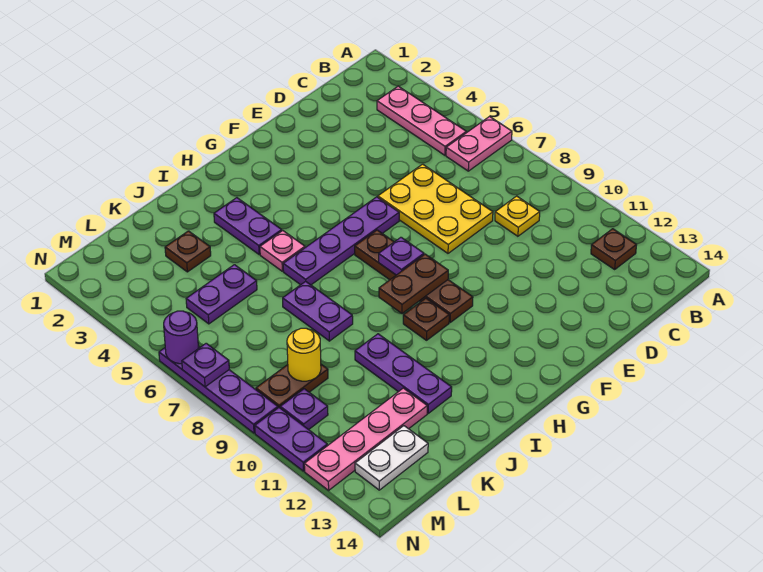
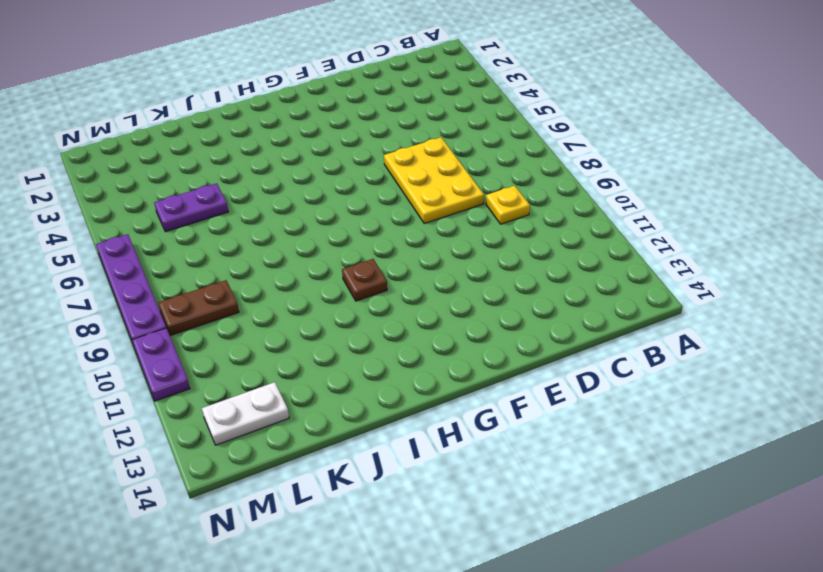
none -> pink 1x2 plate [446,117,512,171]
none -> pink 1x3 plate [377,86,466,155]
none -> brown 1x1 plate [591,229,636,269]

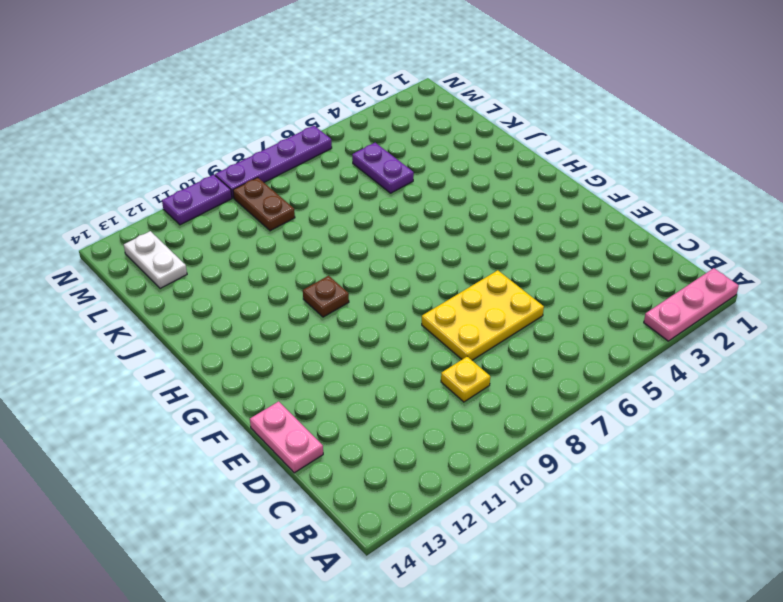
pink 1x3 plate [644,268,739,341] -> pink 1x3 plate moved to [377,86,466,155]
pink 1x2 plate [250,401,323,473] -> pink 1x2 plate moved to [446,117,512,171]
none -> brown 1x1 plate [591,229,636,269]
none -> purple 1x4 plate [283,197,399,285]
none -> brown 1x4 plate [355,230,473,322]

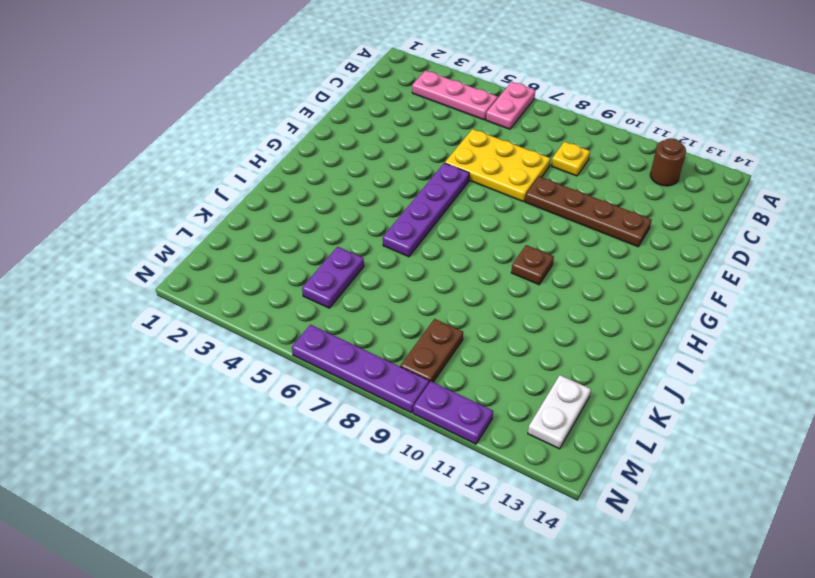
brown 1x1 round brick [650,138,686,186] -> brown 1x1 plate [591,229,636,269]
brown 1x4 plate [525,177,652,247] -> brown 1x4 plate moved to [355,230,473,322]
none -> purple 1x2 plate [214,198,282,255]
none -> pink 1x1 plate [260,231,305,271]
none -> purple 1x2 plate [283,281,353,341]

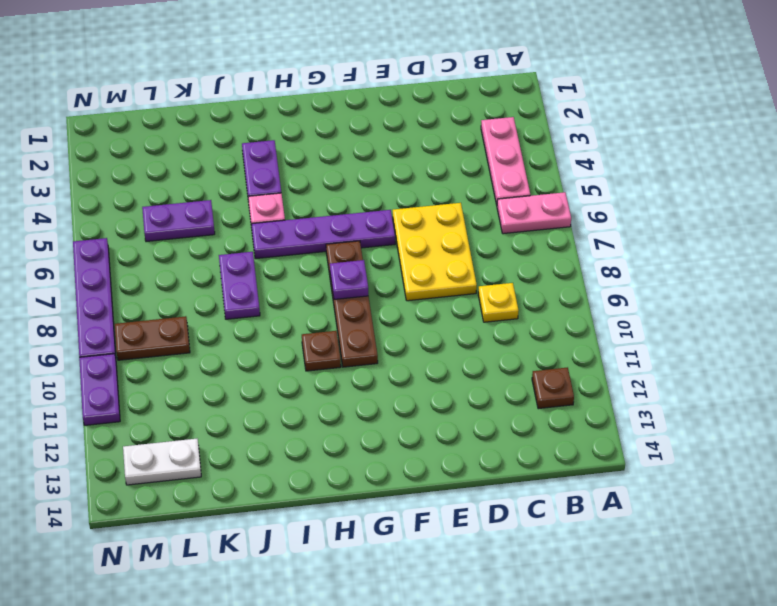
none -> purple 1x3 plate [355,334,452,413]
none -> brown 1x1 plate [165,231,211,272]
none -> pink 1x4 plate [304,388,427,490]

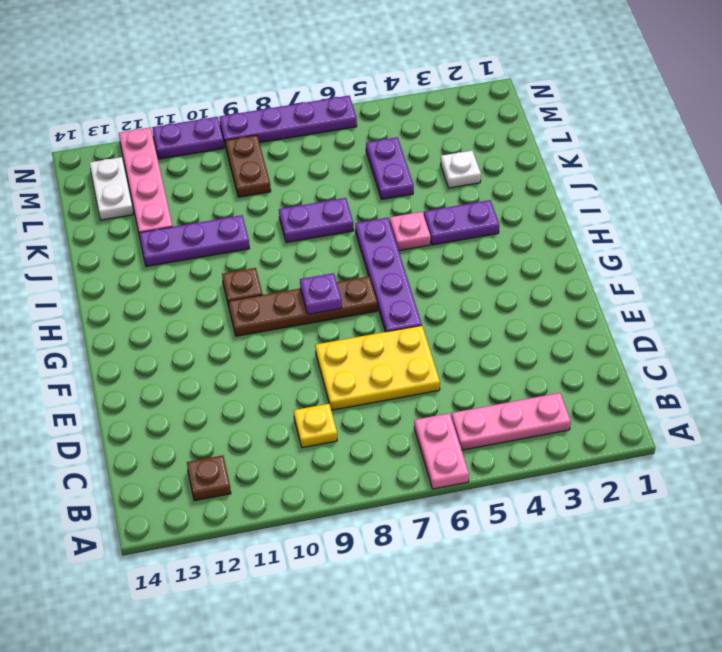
white 1x1 plate [440,151,481,188] -> brown 1x1 plate [165,231,211,272]
none -> purple 1x1 plate [280,389,328,430]
none -> brown 1x2 plate [379,254,448,314]
none -> yellow 1x1 round brick [287,328,321,381]

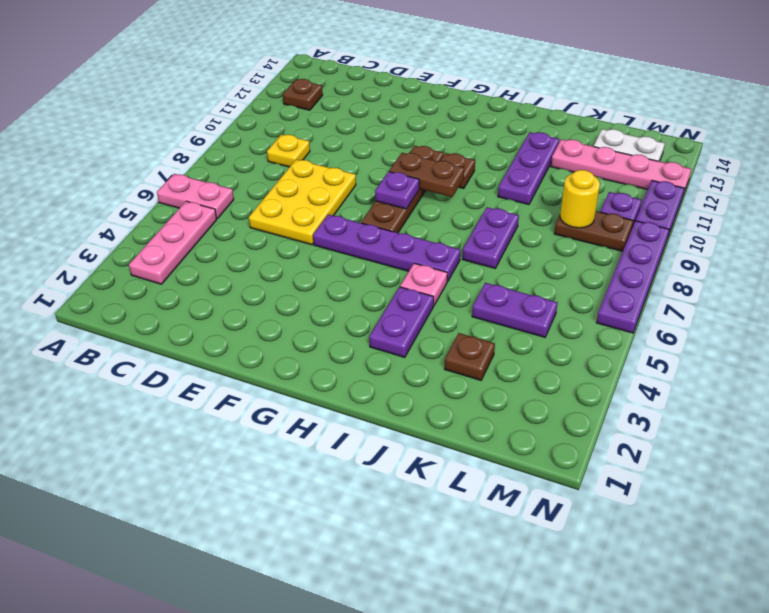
none -> purple 1x1 round brick [164,311,199,364]
none -> purple 1x1 plate [182,343,229,387]

